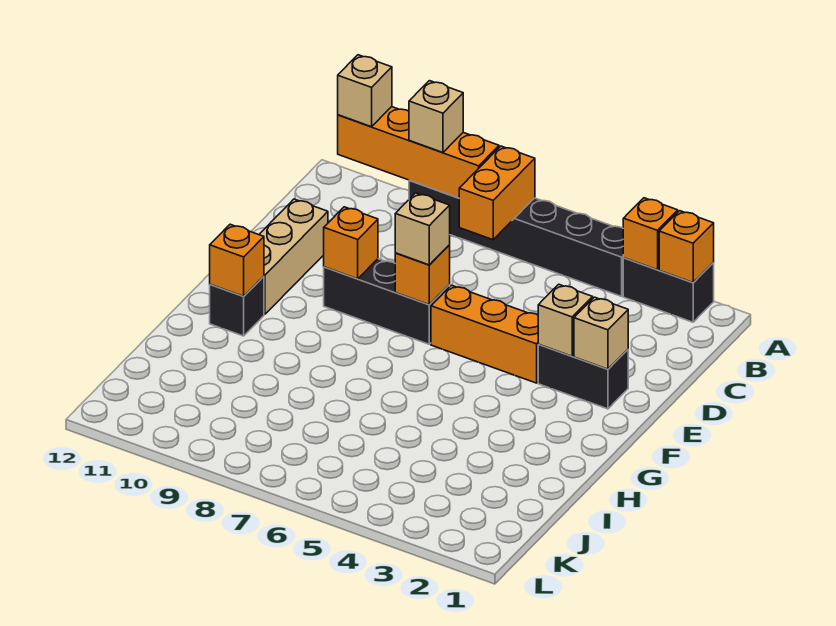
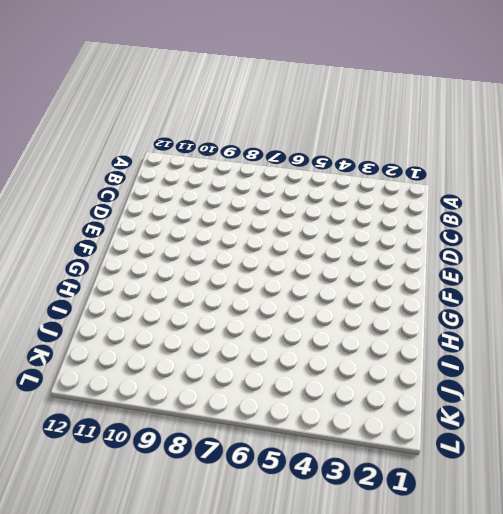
none -> black 1x2 brick [623,258,714,322]
none -> black 1x6 brick [409,180,623,296]
none -> tan 1x3 brick [259,199,328,314]

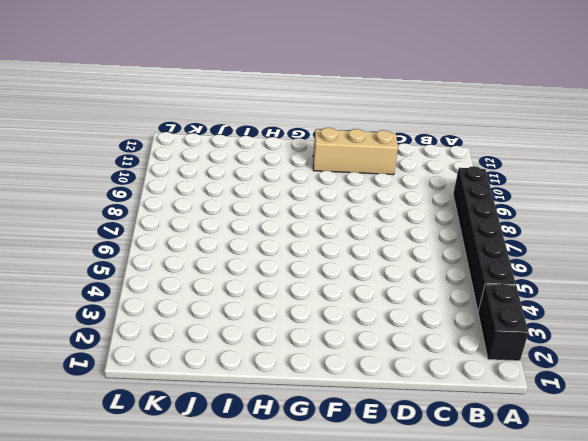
none -> black 1x2 brick [538,345,628,409]
none -> orange 1x3 brick [431,285,539,383]
none -> black 1x3 brick [324,259,450,344]

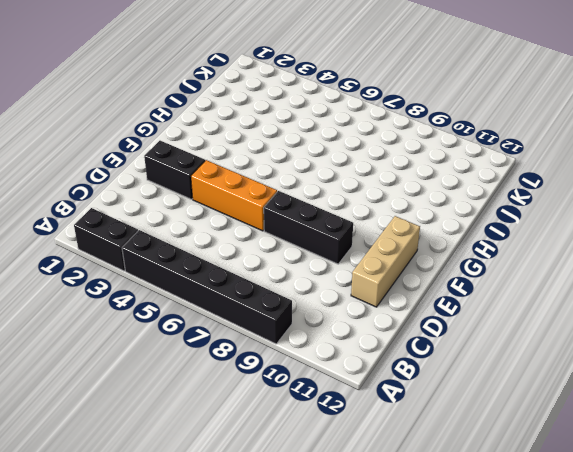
none -> black 1x1 brick [210,276,264,336]
none -> orange 1x1 brick [659,211,714,282]
none -> orange 1x1 brick [623,198,678,270]

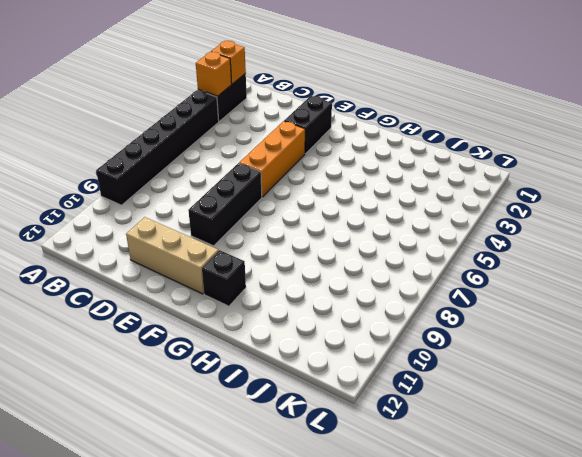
none -> orange 1x2 brick [459,146,535,240]
none -> orange 1x4 brick [338,107,499,198]
none -> tan 1x1 brick [574,297,628,369]

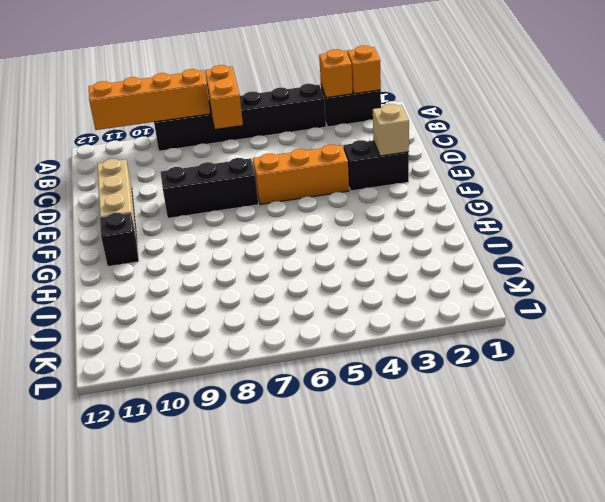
none -> tan 1x1 brick [538,284,593,356]
none -> orange 1x1 brick [395,245,450,305]
none -> orange 1x1 brick [324,207,378,279]

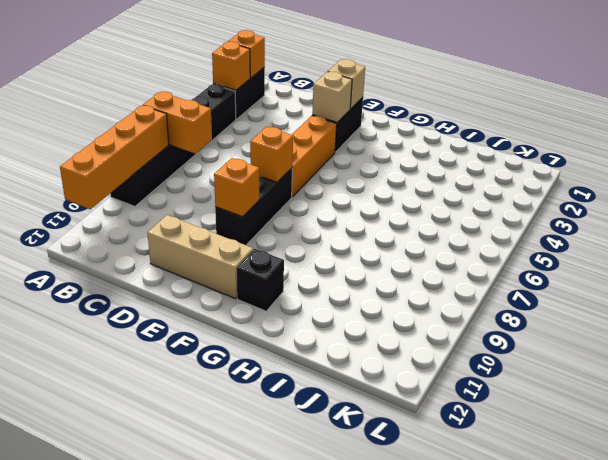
none -> orange 1x1 brick [210,224,264,296]
none -> tan 1x1 brick [409,81,463,152]
none -> tan 1x1 brick [338,55,392,127]

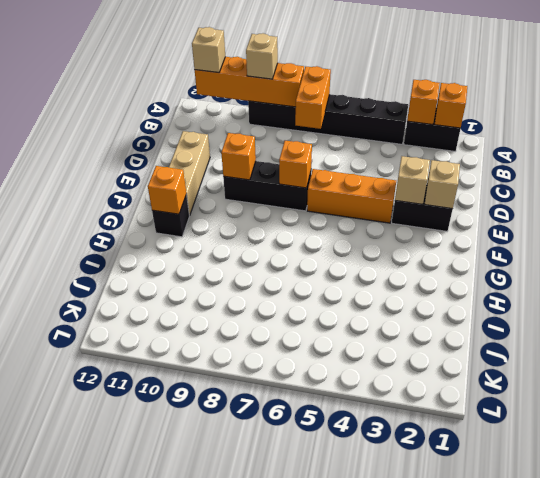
none -> tan 1x1 brick [395,193,450,265]

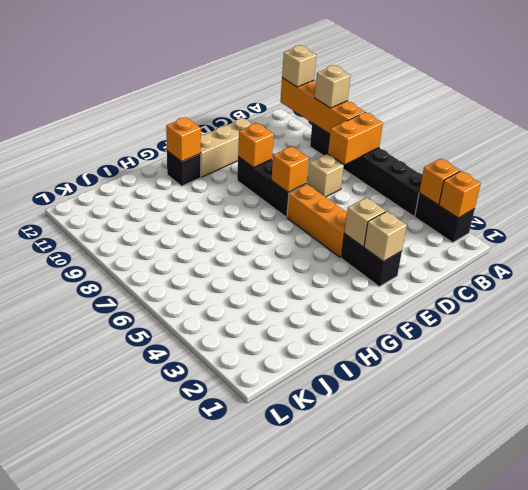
tan 1x1 brick [308,154,344,197] -> tan 1x1 brick moved to [395,193,450,265]

